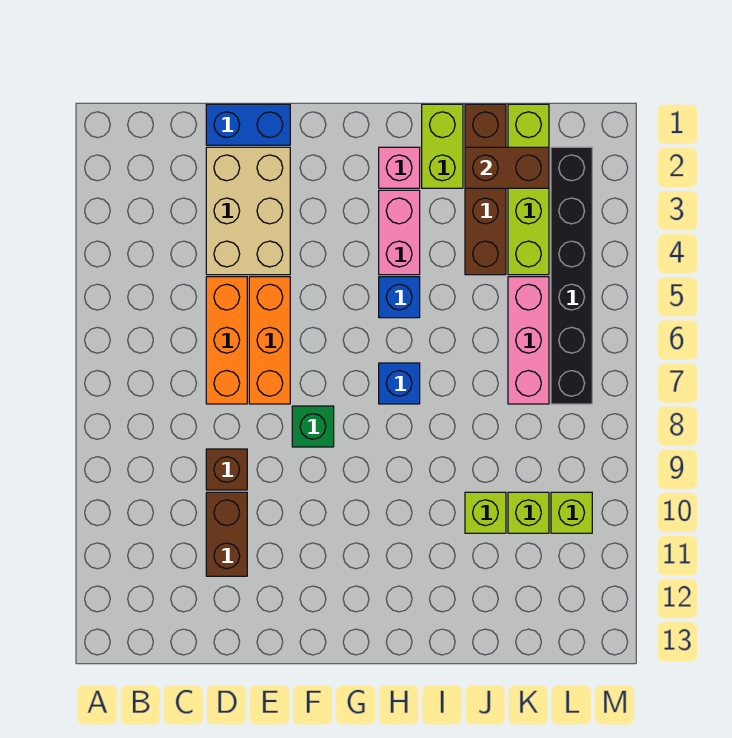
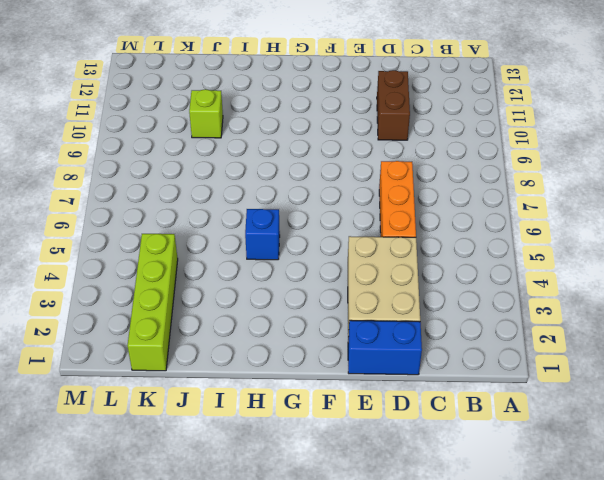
none -> brown 1x1 brick [206,449,247,490]
none -> orange 1x3 brick [249,277,290,404]
none -> green 1x1 brick [292,406,334,447]

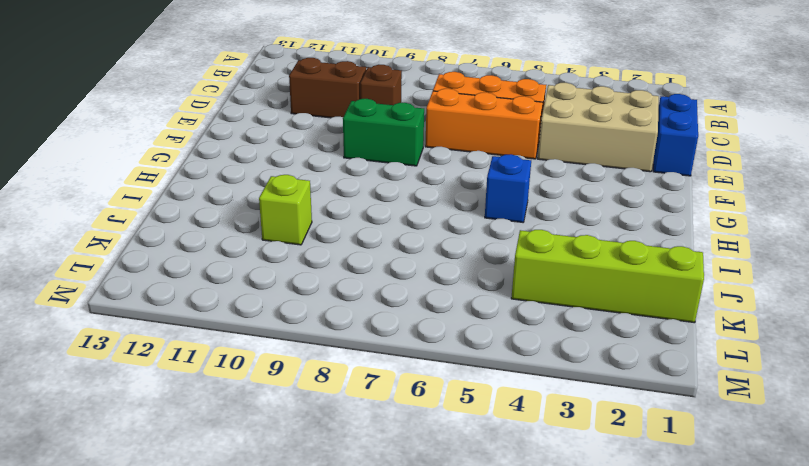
green 1x2 brick [343,99,424,166] -> green 1x1 brick [292,406,334,447]
none -> pink 1x1 brick [379,147,420,188]
none -> pink 1x2 brick [379,190,420,275]
none -> blue 1x1 brick [379,363,420,404]

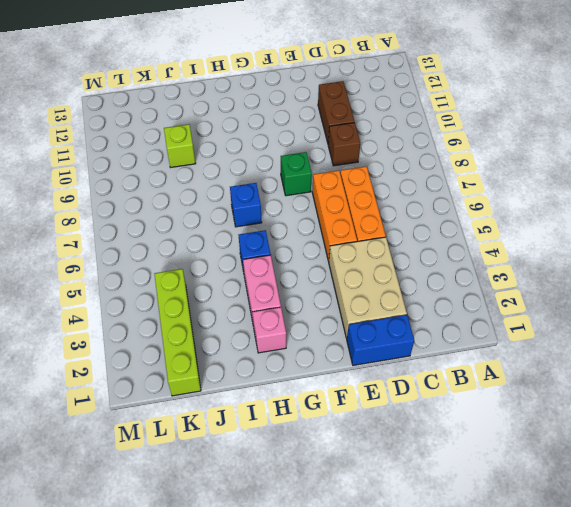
none -> lime 1x2 brick [422,104,463,188]
none -> brown 1x4 brick [465,104,506,275]
none -> pink 1x3 brick [508,277,549,404]

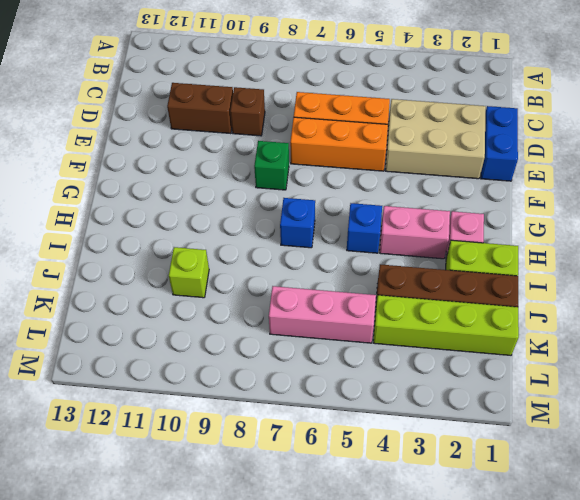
none -> lime 1x1 brick [508,492,549,533]
none -> black 1x6 brick [551,147,592,404]
none -> lime 1x1 brick [551,492,592,533]

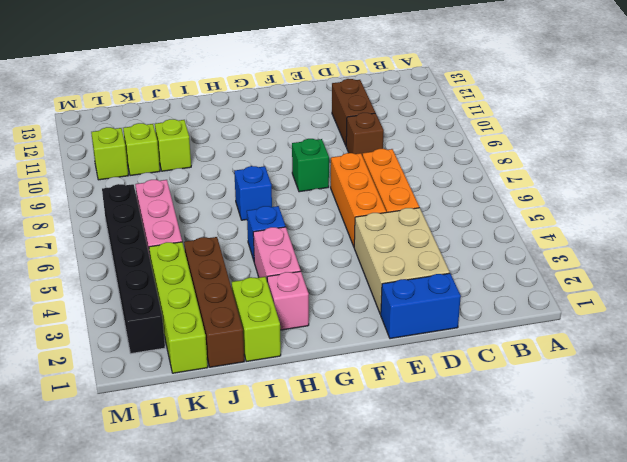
none -> brown 1x2 brick [465,147,549,188]

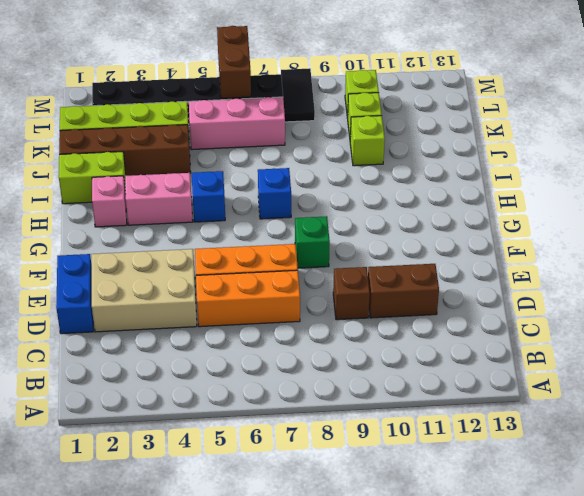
brown 1x2 brick [217,26,251,98] -> brown 1x2 brick moved to [465,147,549,188]
black 1x2 tile [281,68,315,122] -> none

